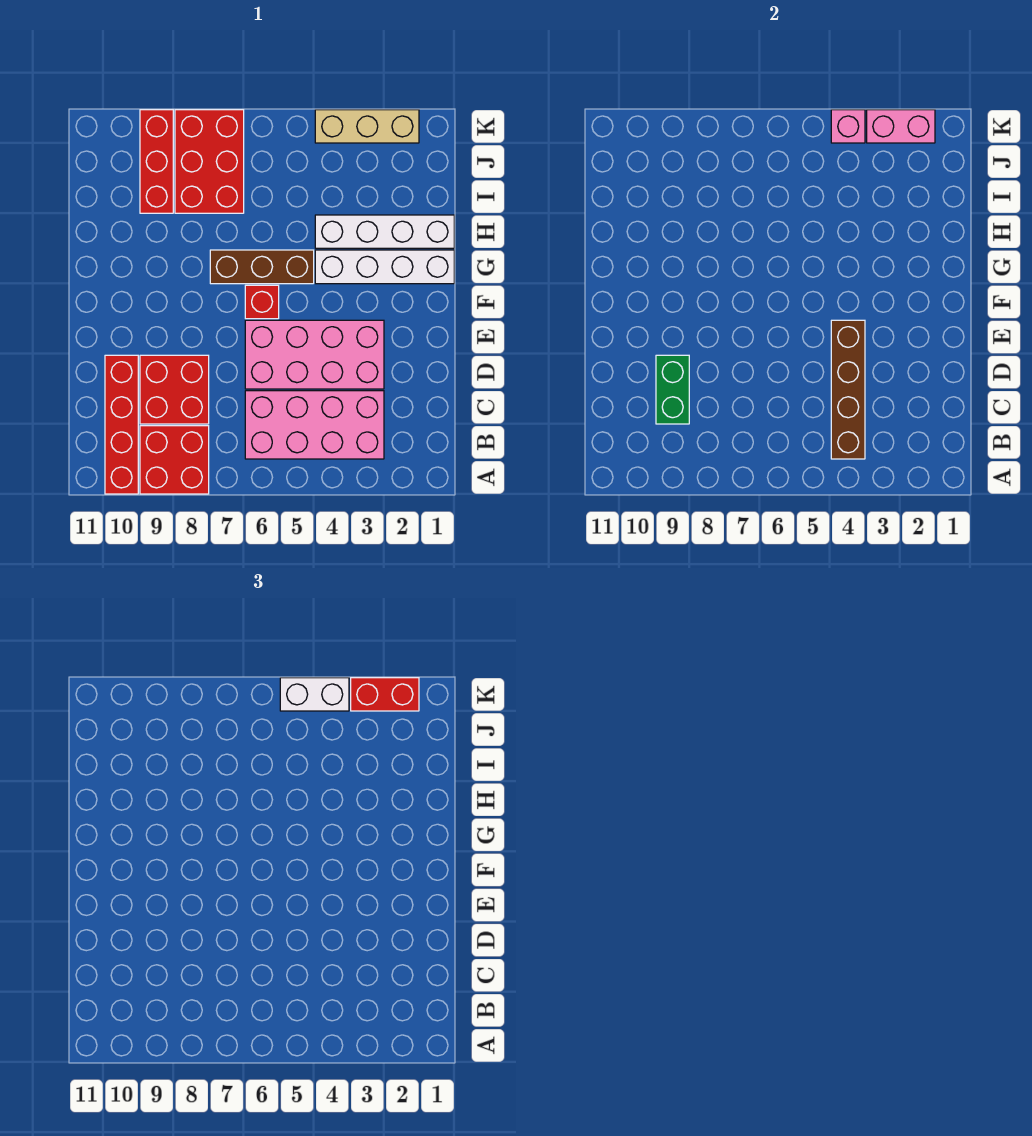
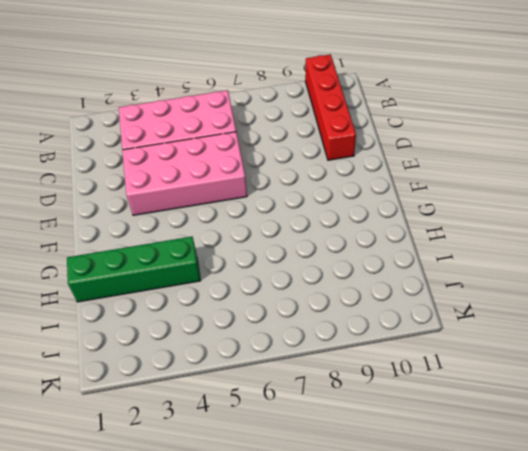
green 1x4 brick [67,237,200,302] -> white 1x4 brick [315,215,454,248]
none -> red 2x2 brick [140,426,209,494]
none -> red 2x2 brick [140,355,209,424]
none -> red 1x1 brick [245,285,279,319]

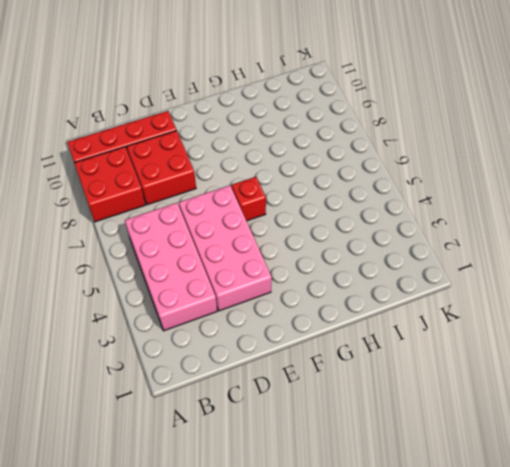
none -> white 1x4 brick [315,250,454,284]
none -> brown 1x3 brick [210,250,314,284]
none -> white 1x4 brick [315,215,454,248]

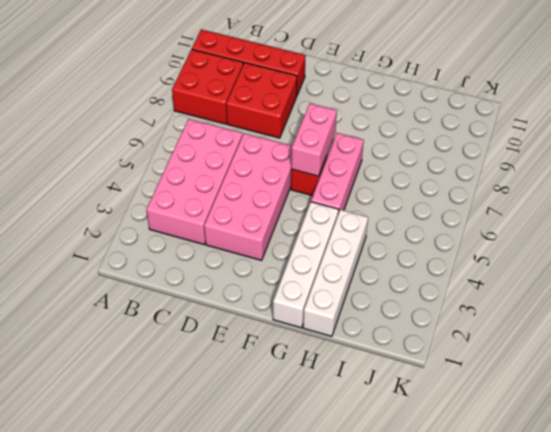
pink 1x2 brick [291,103,337,176] -> pink 1x2 brick moved to [867,110,935,143]
pink 1x3 brick [311,133,364,213] -> brown 1x3 brick [210,250,314,284]
none -> red 2x3 brick [175,110,244,213]
none -> red 1x3 brick [140,110,173,213]
none -> tan 1x3 brick [315,110,419,143]

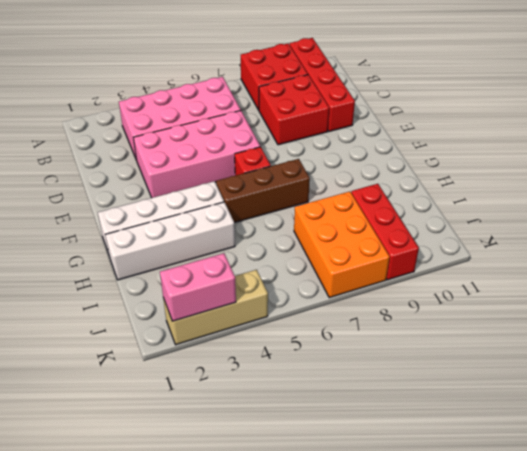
orange 2x3 brick [294,192,390,298] -> red 2x3 brick [175,110,244,213]
none -> brown 1x4 brick [831,320,865,459]
none -> green 1x2 brick [656,355,689,424]
none -> pink 1x1 brick [831,110,865,143]

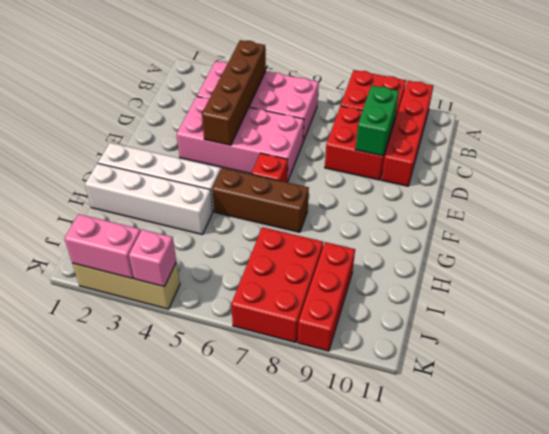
none -> red 1x2 brick [351,678,419,711]
none -> white 1x2 brick [280,678,349,711]

